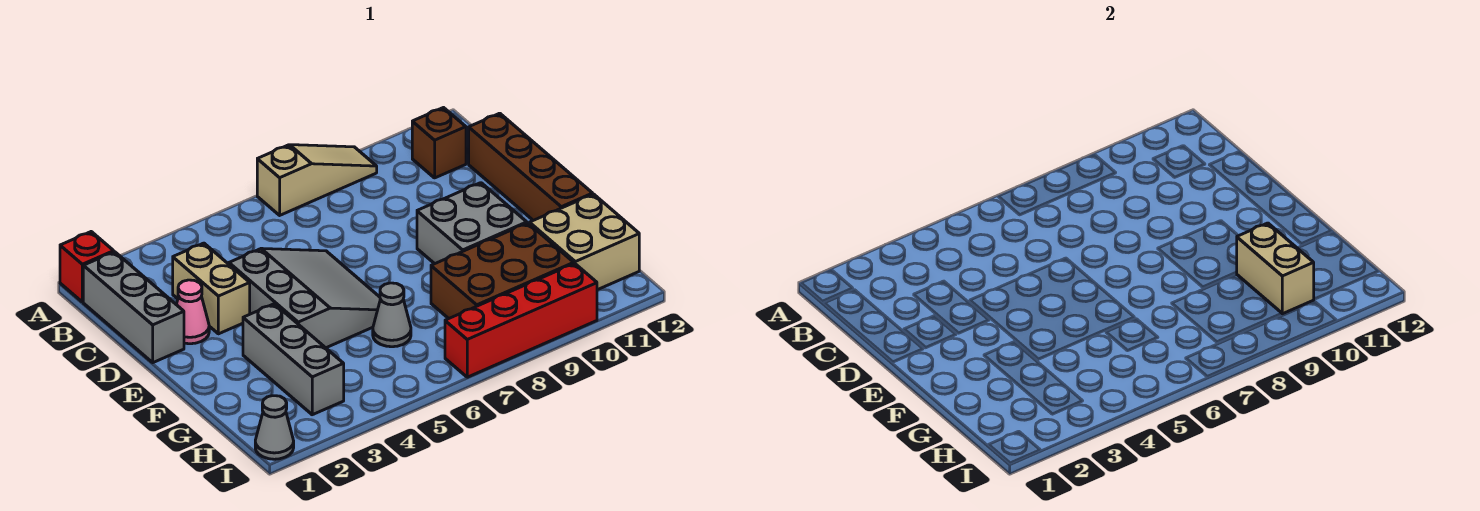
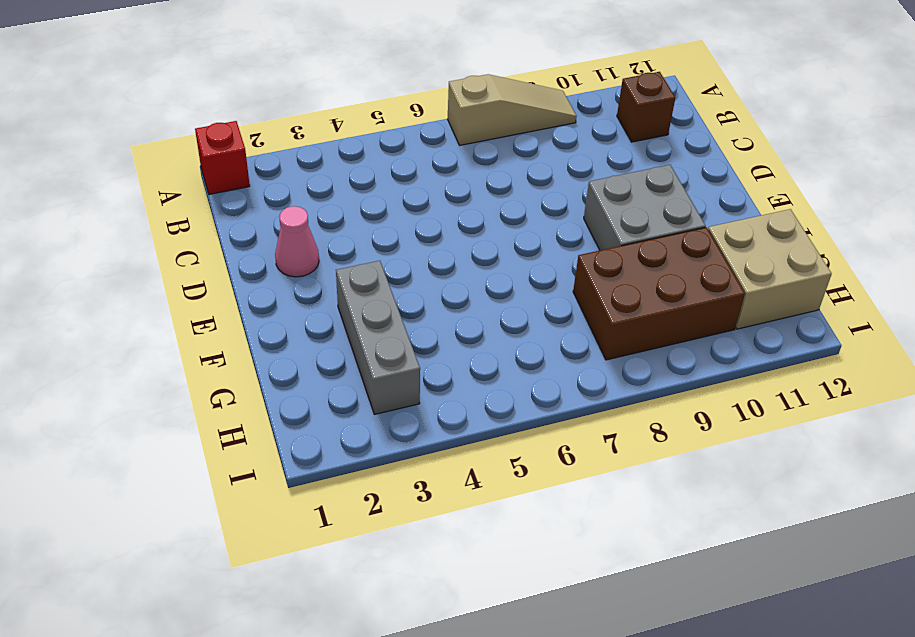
none -> grey 1x3 brick [83,252,184,363]
none -> tan 1x2 brick [173,243,250,334]
none -> brown 1x4 brick [469,113,593,220]

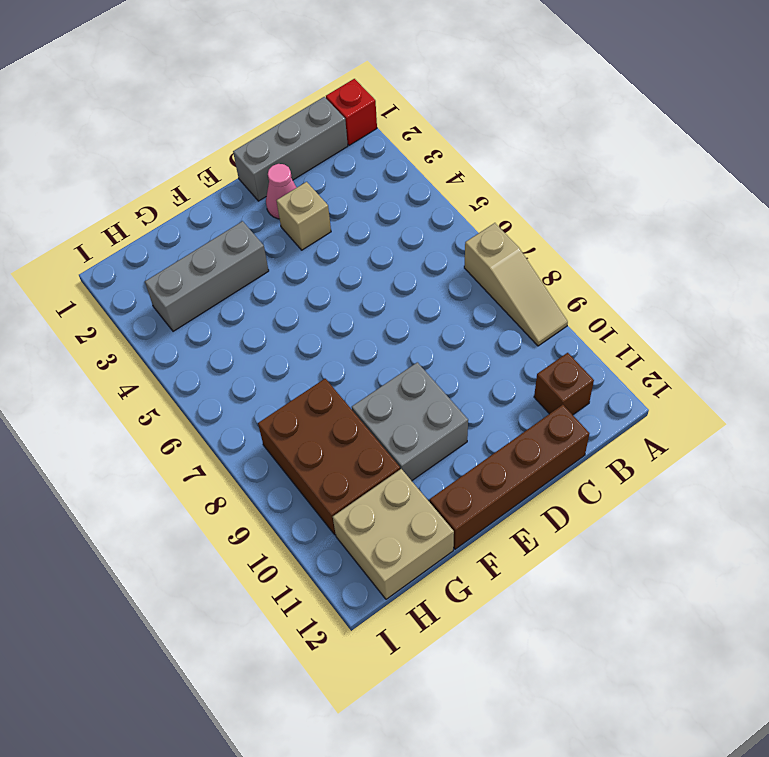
tan 1x1 brick [277,182,331,250] -> tan 1x2 brick [173,243,250,334]
none -> grey 3x3 slope [229,248,380,348]
none -> grey 1x1 cone [373,283,411,347]
none -> grey 1x1 cone [255,396,294,459]

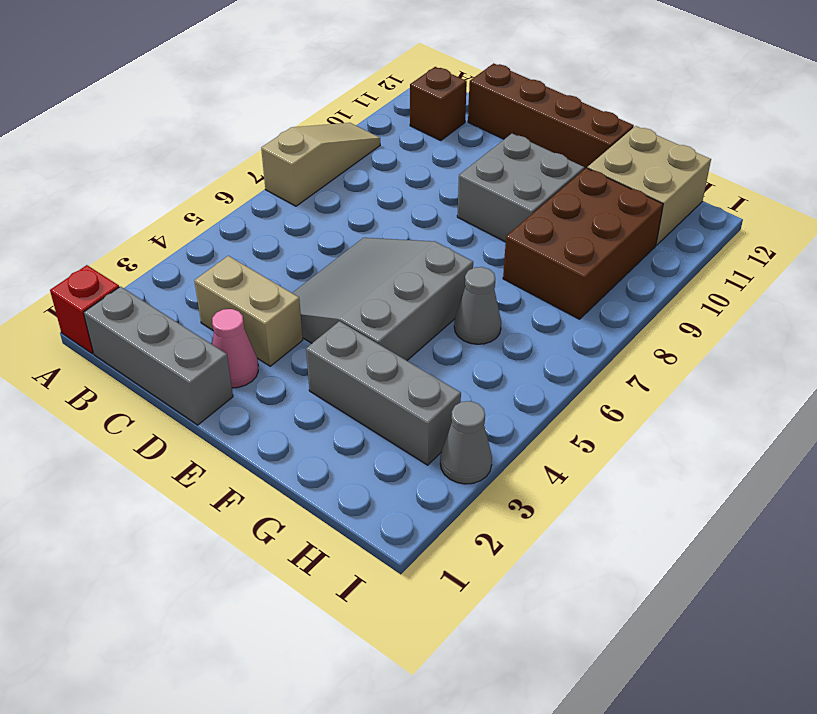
grey 3x3 slope [293,238,473,360] -> grey 3x3 slope turned to [229,248,380,348]
grey 1x1 cone [440,401,492,484] -> grey 1x1 cone moved to [255,396,294,459]
none -> red 1x4 brick [445,263,597,377]
none -> tan 1x2 brick [1236,223,1314,314]

